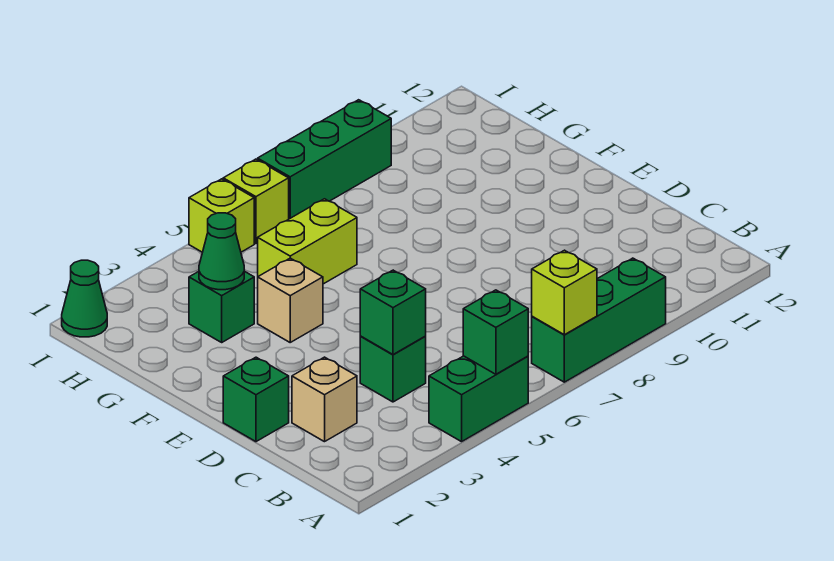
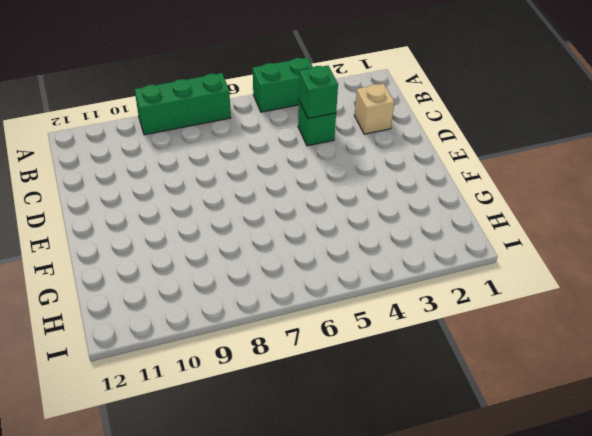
none -> green 1x1 brick [223,357,289,442]
none -> tan 1x1 brick [258,258,323,342]
none -> green 1x1 brick [189,271,254,342]

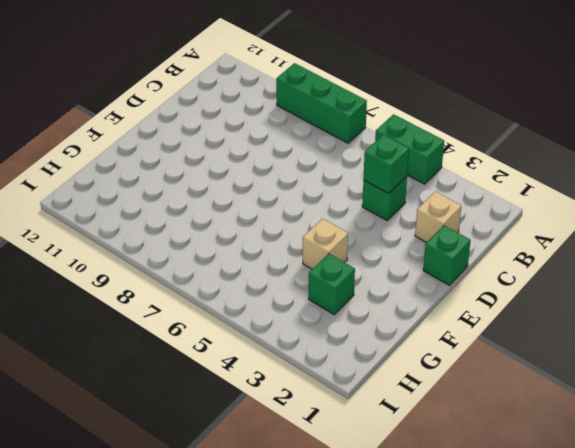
none -> lime 1x2 brick [258,199,357,284]
none -> green 1x1 cone [62,260,107,337]
none -> lime 1x1 brick [189,179,254,252]

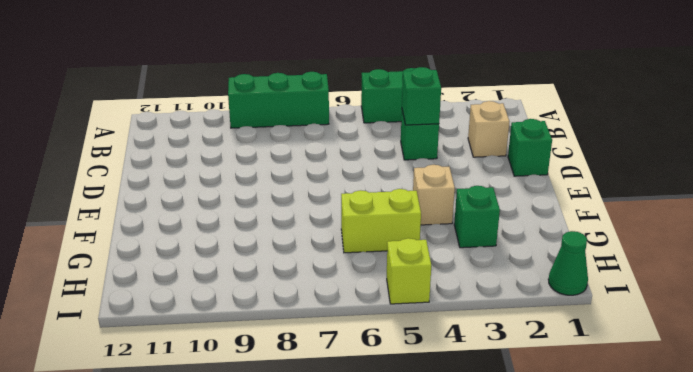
none -> lime 1x1 brick [223,159,289,244]
none -> green 1x3 brick [258,100,391,219]
none -> green 1x1 brick [463,290,528,374]

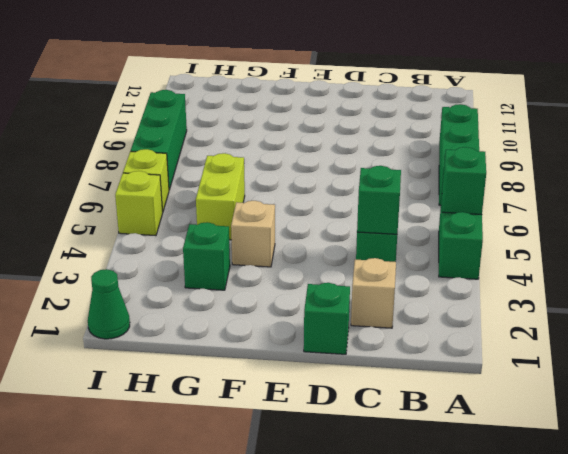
none -> lime 1x1 brick [532,250,597,335]
none -> green 1x1 cone [199,213,244,290]

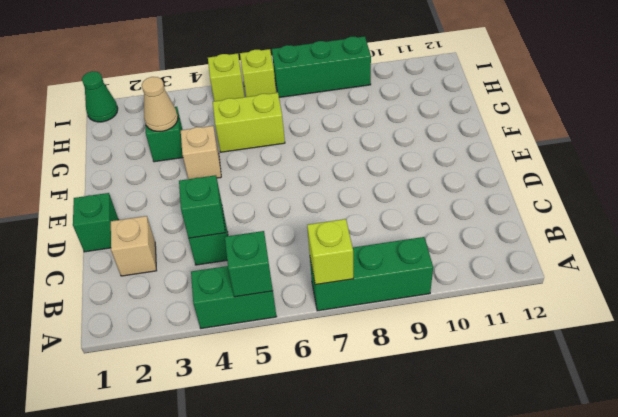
tan 1x1 cone [142,77,178,131] -> green 1x1 cone [199,213,244,290]

